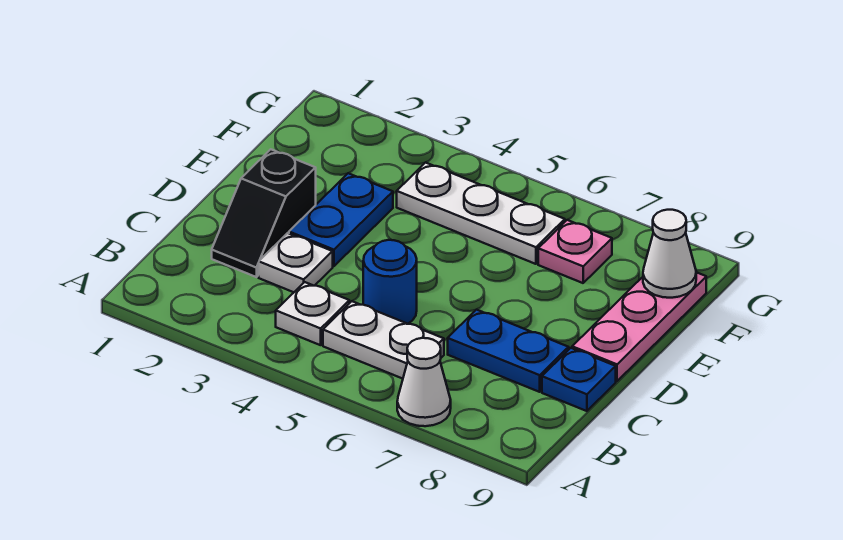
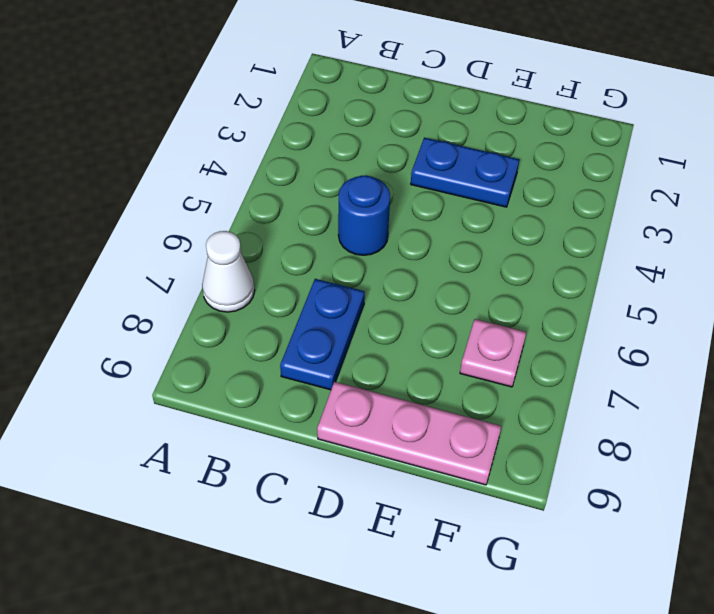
none -> white 1x1 plate [276,282,349,345]
none -> white 1x2 plate [323,301,444,379]
none -> black 1x2 slope [212,149,316,277]

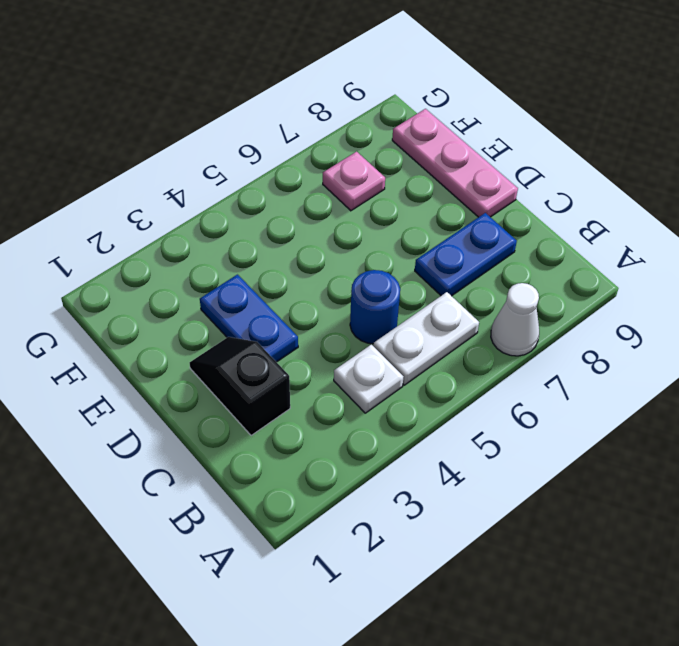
black 1x2 slope [190,337,290,436] -> black 1x2 slope turned to [212,149,316,277]
none -> white 1x1 plate [259,233,333,292]
none -> blue 1x1 plate [542,348,616,411]
none -> white 1x3 plate [397,162,565,264]

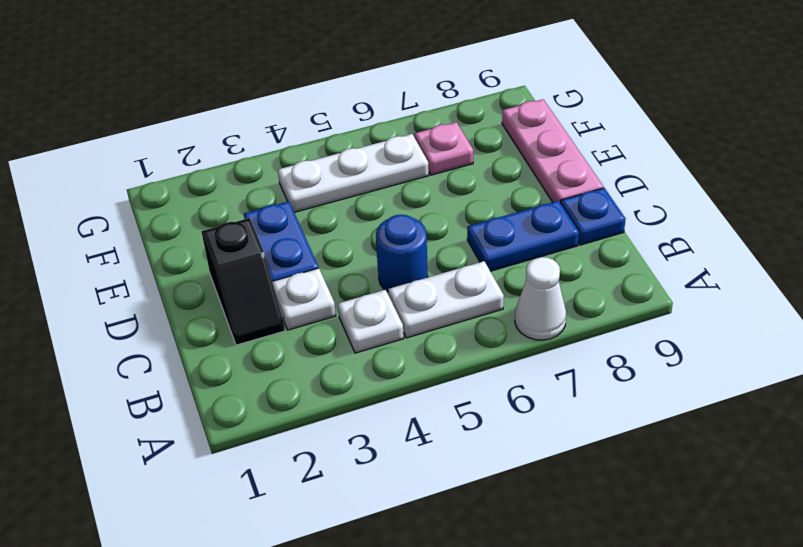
none -> white 1x1 cone [643,210,696,298]

